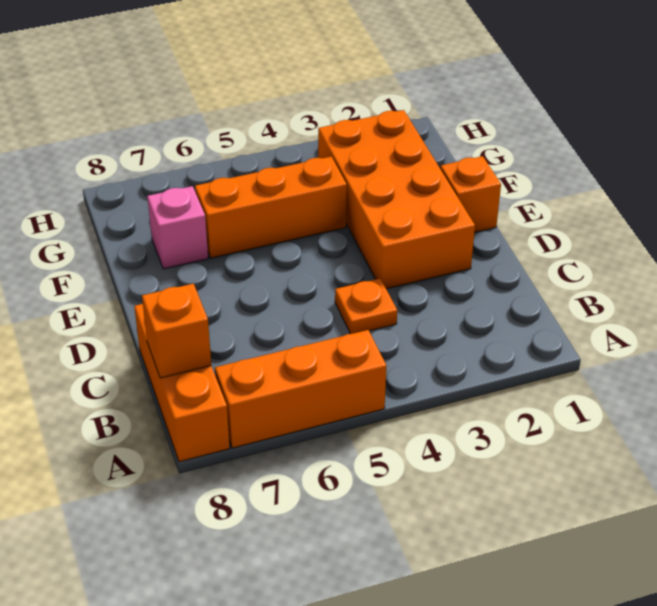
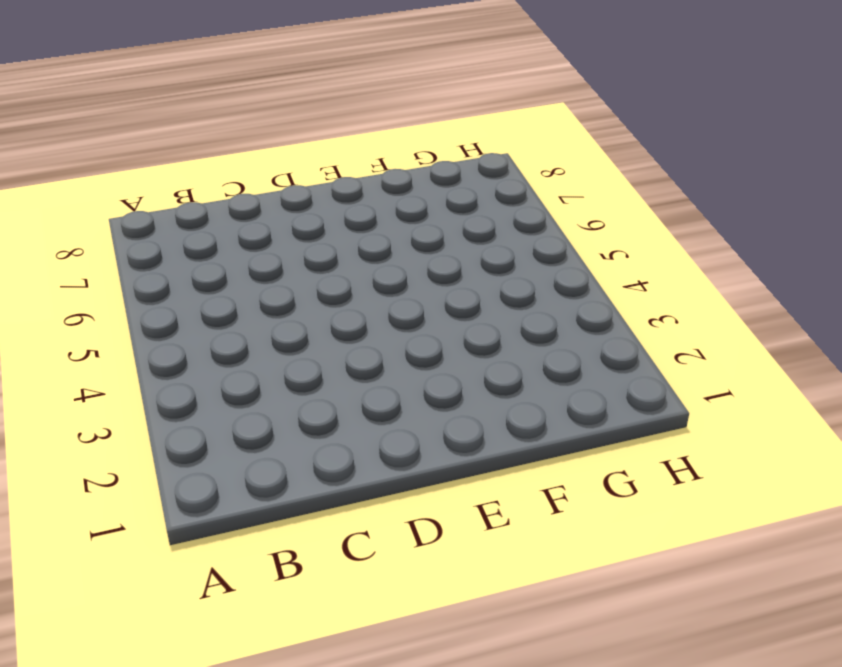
none -> orange 1x3 brick [215,330,386,448]
none -> orange 1x3 brick [134,304,230,462]

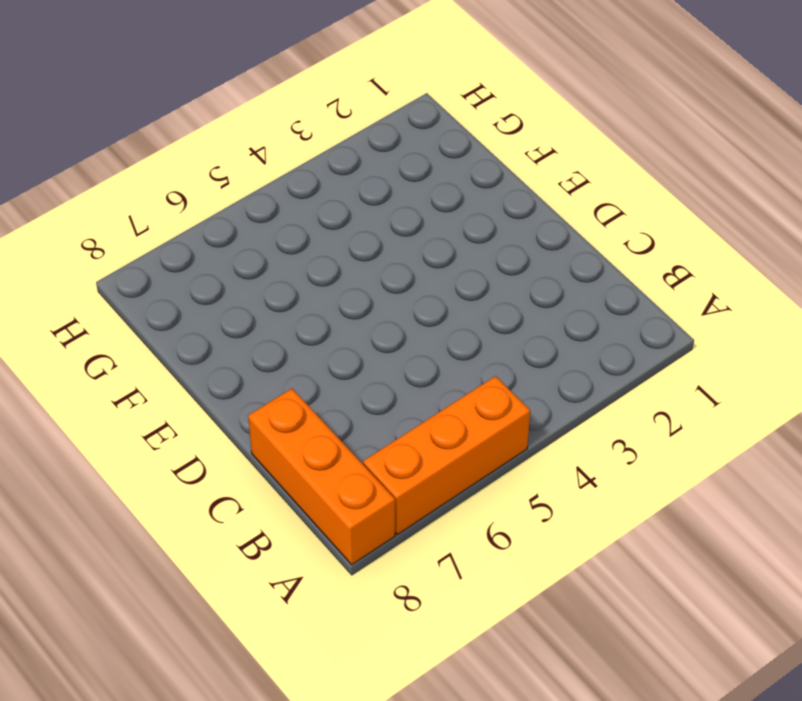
none -> orange 1x1 plate [335,278,397,334]
none -> orange 2x4 brick [318,110,475,289]

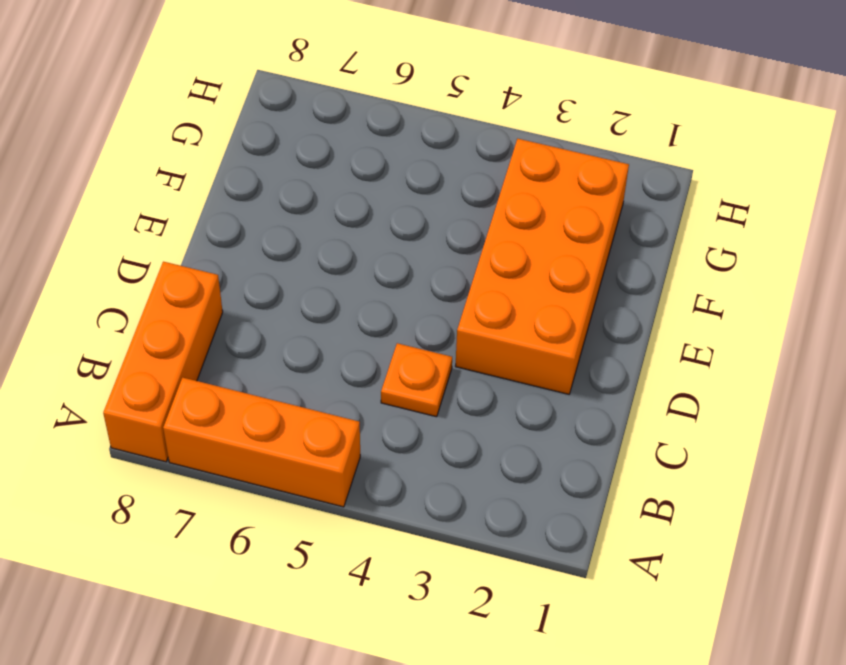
none -> orange 1x1 brick [440,156,501,232]
none -> orange 1x3 brick [195,157,347,258]

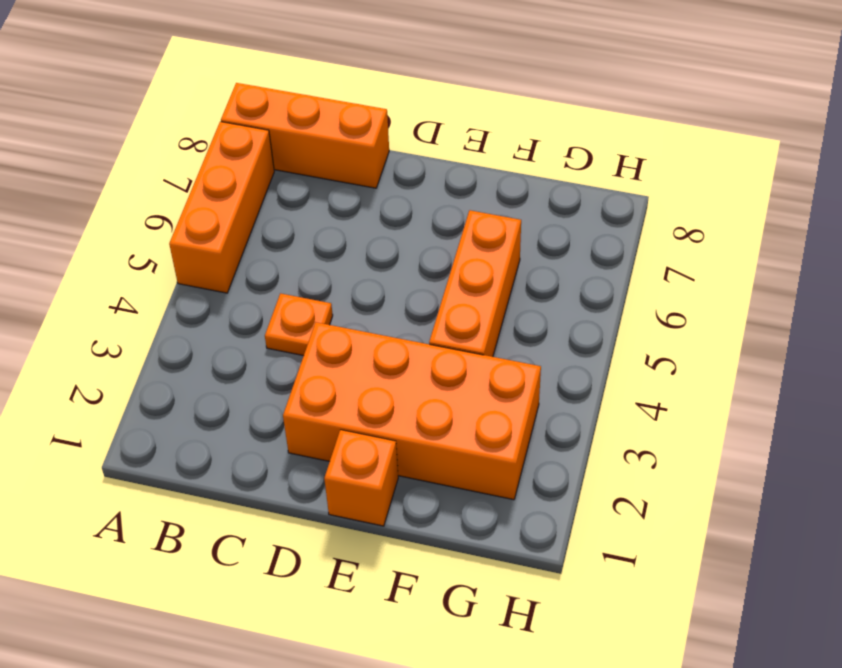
none -> pink 1x1 brick [147,186,208,269]
none -> orange 1x1 brick [142,284,211,378]

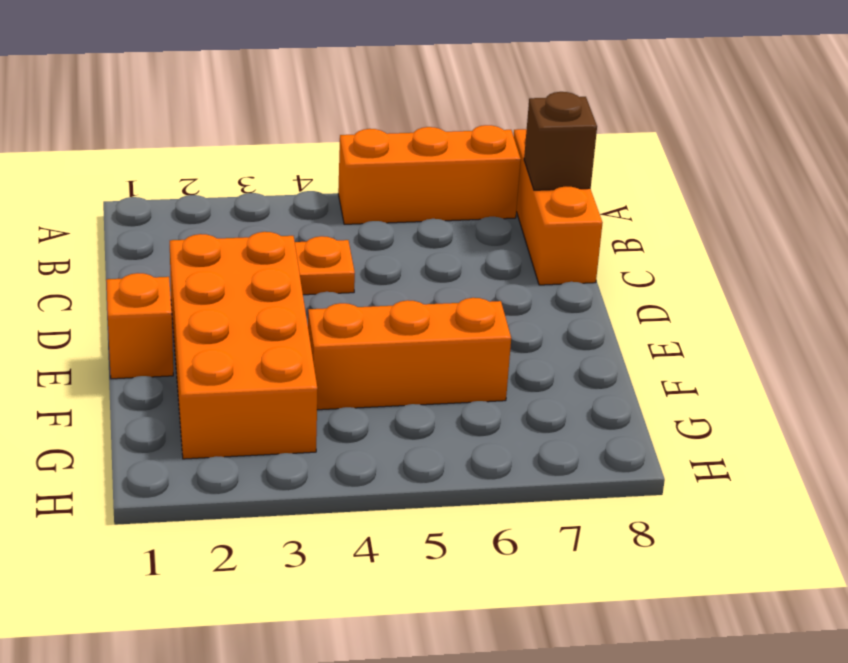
brown 1x1 brick [524,92,597,190] -> orange 1x1 brick [142,284,211,378]
none -> pink 1x1 brick [147,186,208,269]

